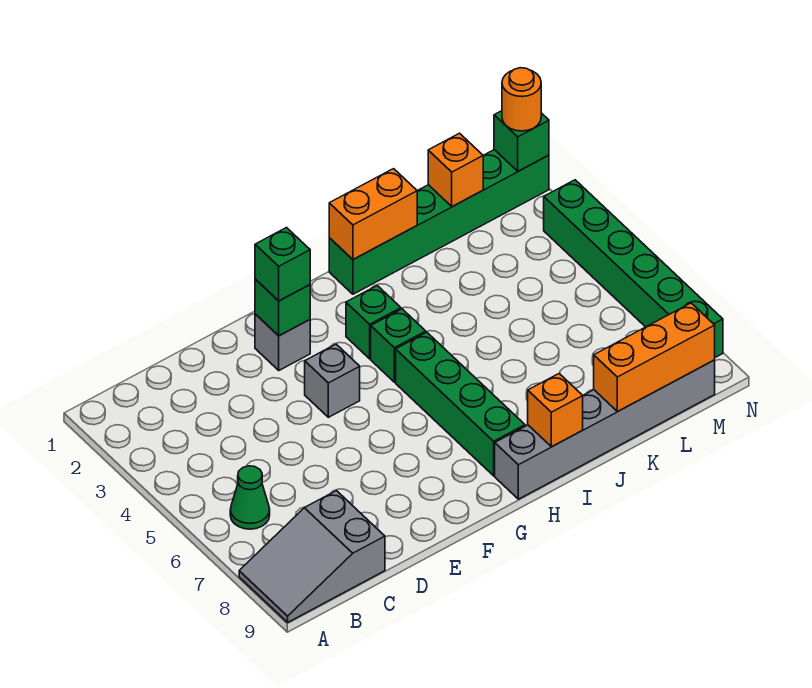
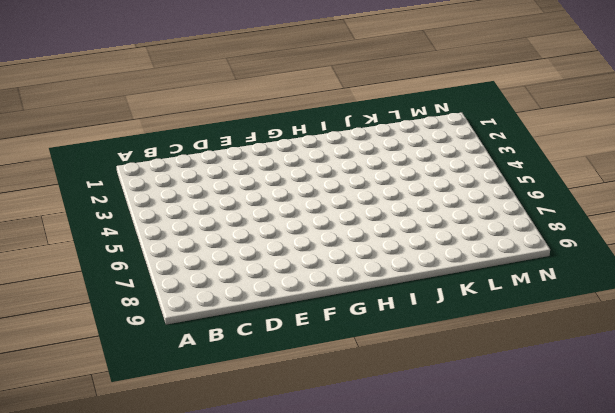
none -> grey 2x3 slope [239,491,385,622]
none -> green 1x1 cone [230,466,270,529]
none -> grey 1x1 brick [255,314,310,370]

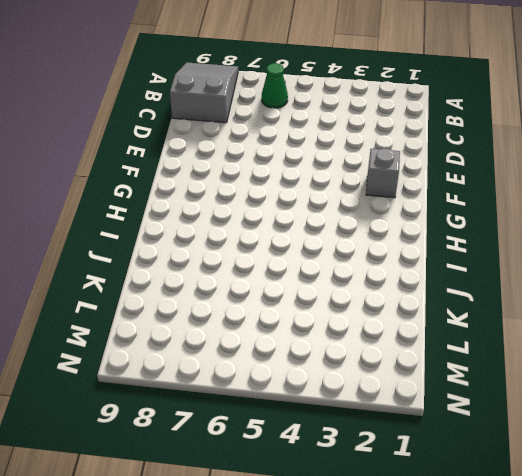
none -> grey 1x1 brick [305,344,360,417]
none -> green 1x1 brick [346,286,401,359]
none -> green 1x1 brick [371,309,426,382]

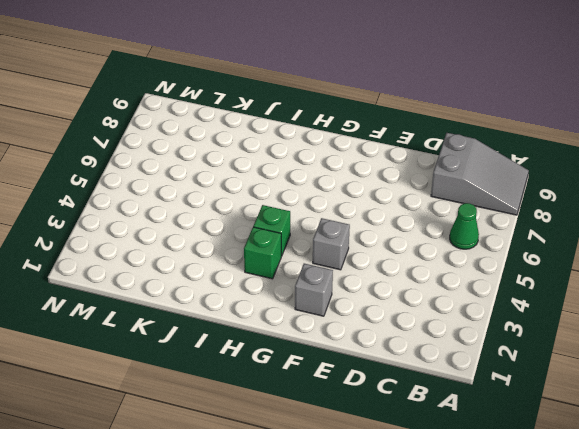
none -> green 1x4 brick [396,332,525,476]
none -> grey 1x6 brick [495,360,715,499]
none -> green 1x6 brick [329,150,549,294]

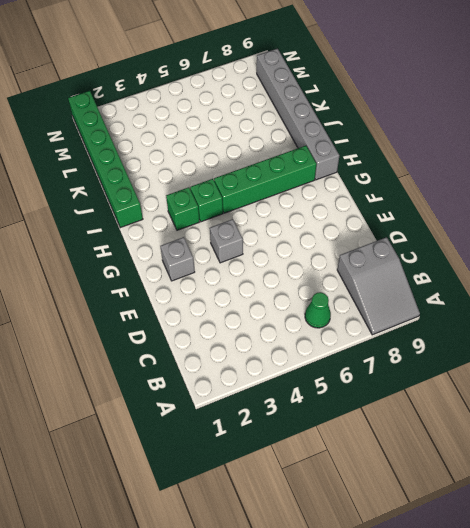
none -> green 1x6 brick [544,180,723,357]
none -> green 1x1 brick [255,279,310,336]
none -> orange 1x2 brick [329,169,417,259]

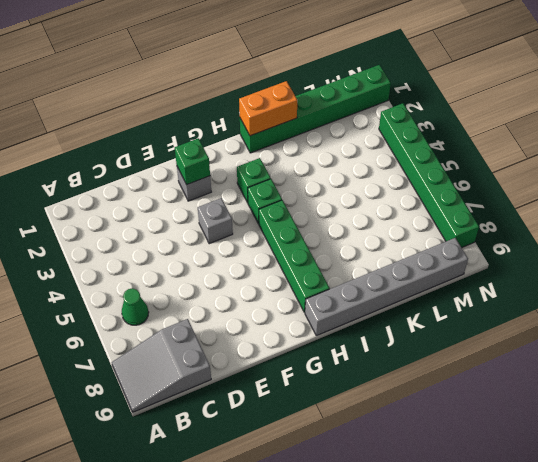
none -> orange 1x1 brick [528,374,583,447]
none -> orange 1x3 brick [594,303,715,411]
none -> orange 1x1 brick [428,133,483,207]

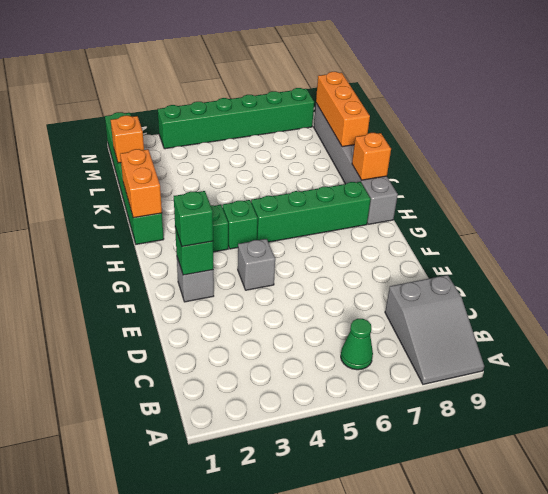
none -> green 1x1 brick [494,111,549,171]
none -> orange 1x1 round brick [502,68,541,131]

